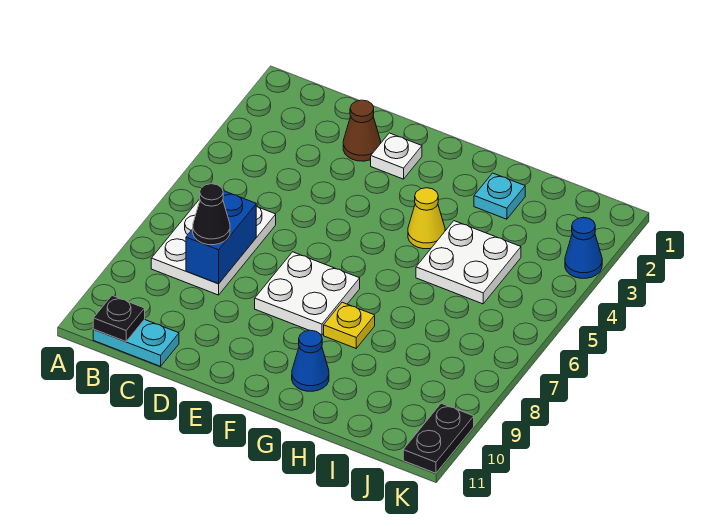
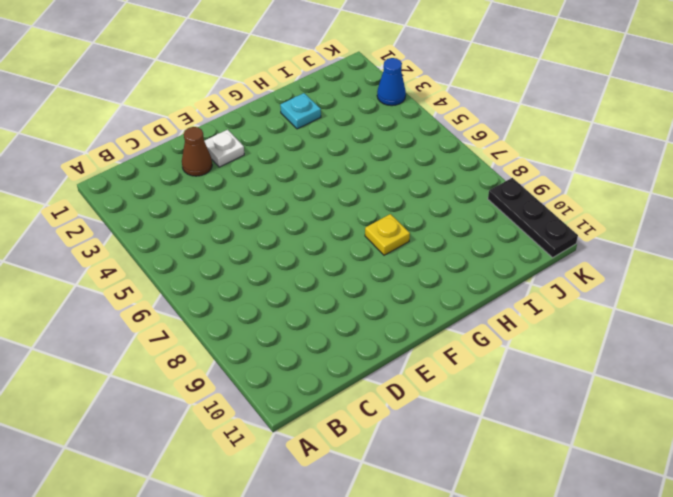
black 1x3 plate [488,178,578,258] -> black 1x2 plate [403,403,474,473]
none -> white 2x3 plate [151,199,276,295]
none -> cyan 1x2 plate [93,319,179,366]
none -> white 2x2 plate [255,252,360,335]

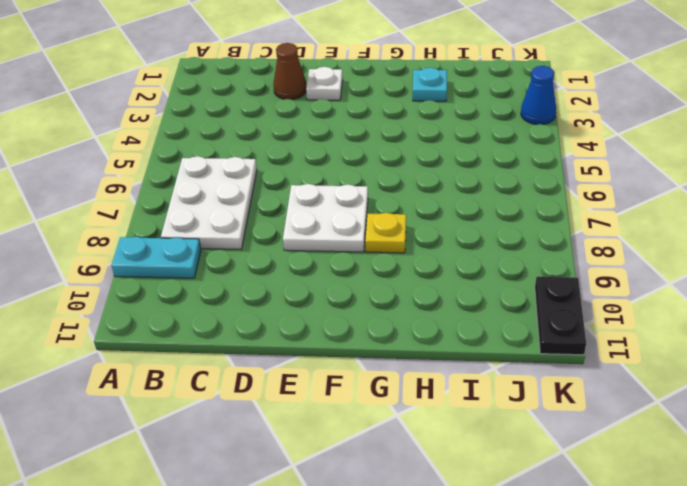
cyan 1x2 plate [111,237,201,278] -> cyan 1x2 plate moved to [93,319,179,366]
none -> yellow 1x1 cone [408,188,445,249]
none -> blue 1x1 cone [292,330,329,391]
none -> white 2x2 plate [416,221,521,304]

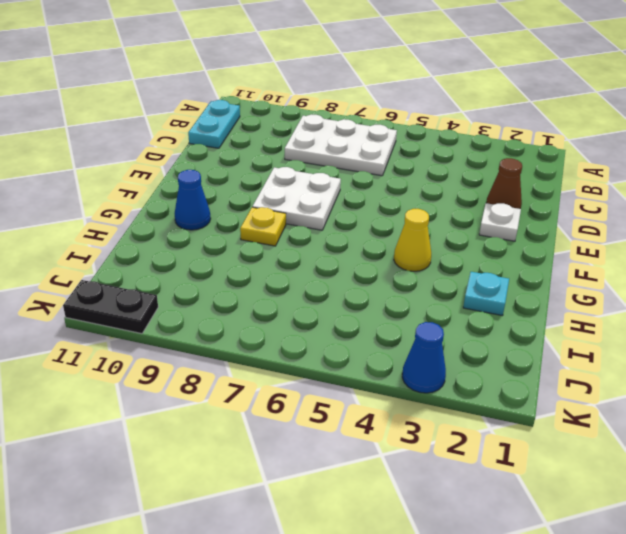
none -> white 2x2 plate [416,221,521,304]
none -> black 1x1 plate [93,296,145,341]
none -> blue 1x2 brick [186,191,256,284]

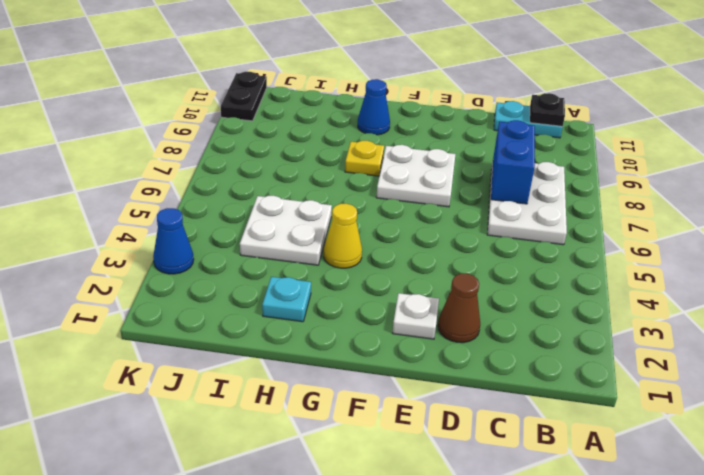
none -> black 1x1 cone [193,184,230,245]

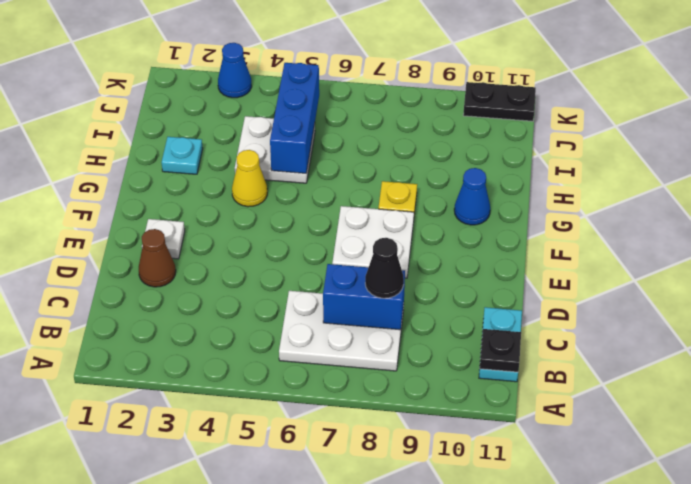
blue 1x3 brick [270,63,319,173] -> none

